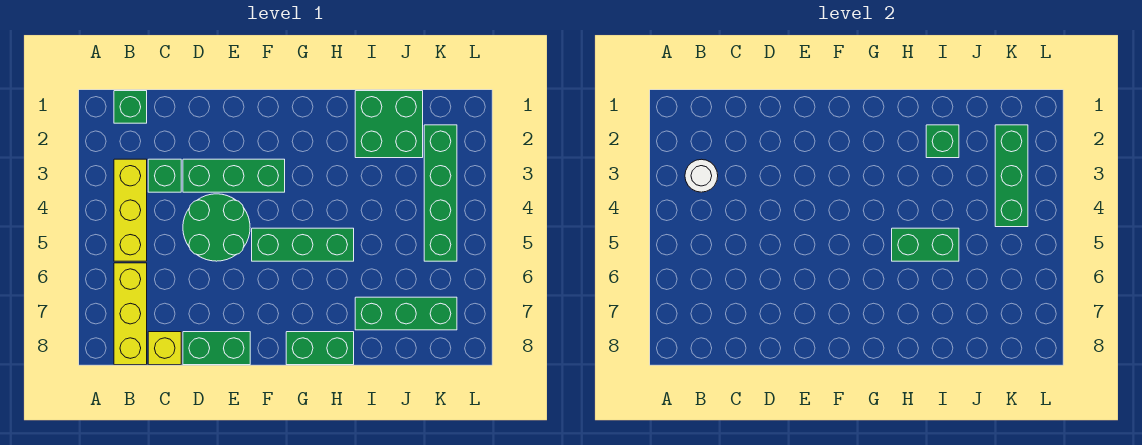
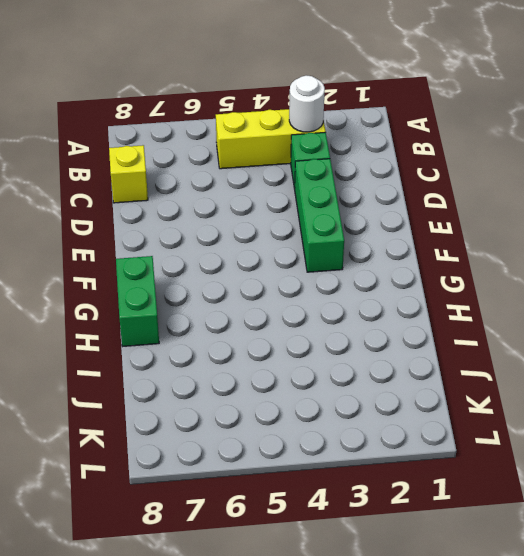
none -> green 1x1 brick [114,91,147,123]
none -> yellow 1x3 brick [114,263,147,365]
none -> green 2x2 round brick [183,194,250,261]

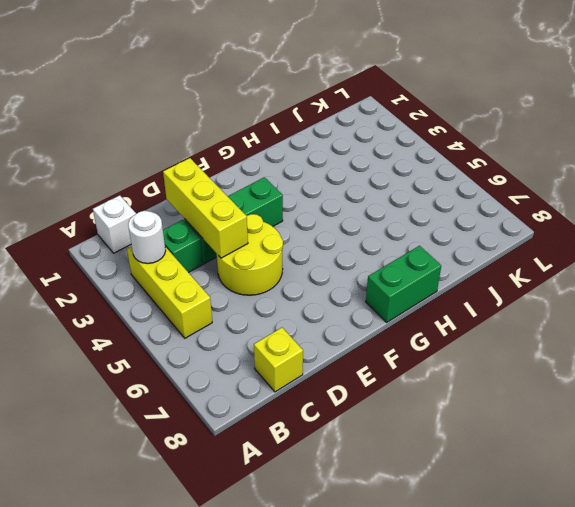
white 1x1 brick [93,195,136,253] -> green 1x1 brick [114,91,147,123]
yellow 1x3 brick [163,158,248,258] -> yellow 1x3 brick moved to [114,263,147,365]
yellow 2x2 round brick [216,214,283,295] -> green 2x2 round brick [183,194,250,261]
none -> green 1x2 brick [183,332,250,365]
none -> green 1x3 brick [252,228,354,261]
none -> green 2x2 brick [355,91,423,158]

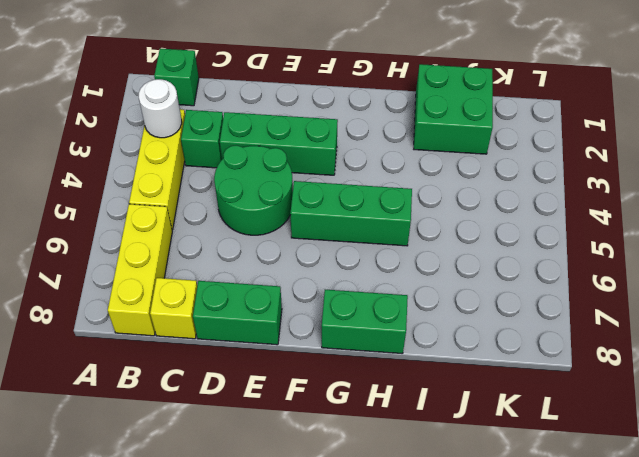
none -> green 1x3 brick [355,297,457,330]
none -> green 1x4 brick [424,125,457,261]
none -> green 1x2 brick [892,228,959,261]

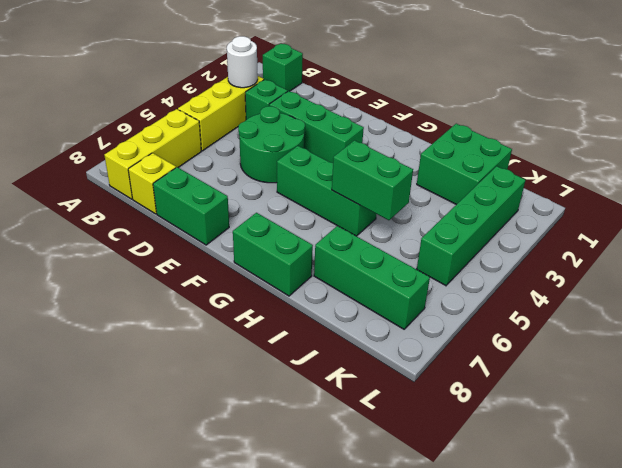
none -> green 1x1 brick [926,125,959,158]
none -> green 1x3 brick [995,125,1028,227]

